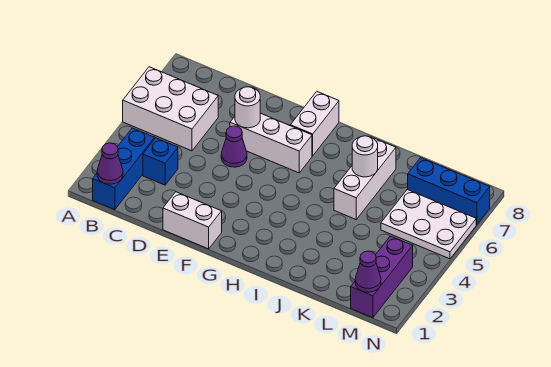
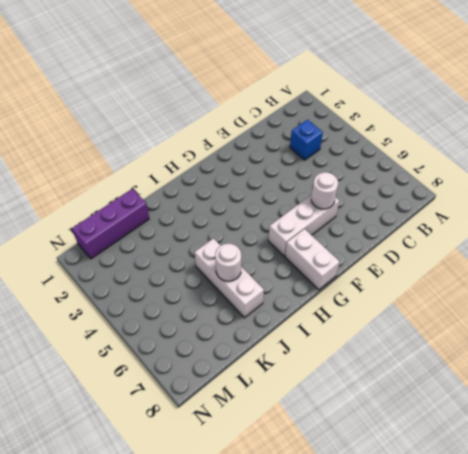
purple 1x3 brick [72,189,149,259] -> purple 1x3 brick turned to [351,236,413,318]
none -> white 2x3 brick [123,67,218,151]
none -> blue 1x3 brick [93,128,155,210]
none -> white 1x2 brick [163,192,222,249]

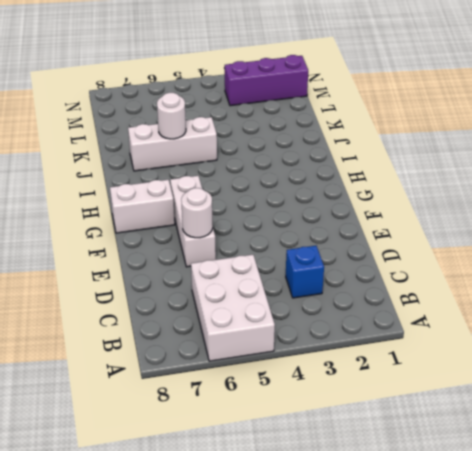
none -> blue 1x3 brick [93,128,155,210]
none -> white 1x2 brick [163,192,222,249]
none -> purple 1x1 cone [221,126,247,167]

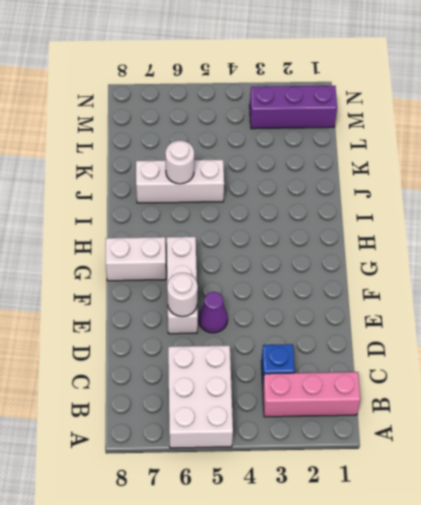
pink 1x3 brick [263,372,360,417] -> blue 1x3 brick [93,128,155,210]
none -> white 1x2 brick [163,192,222,249]
none -> white 2x3 plate [381,189,476,259]
none -> blue 1x3 brick [408,158,490,225]

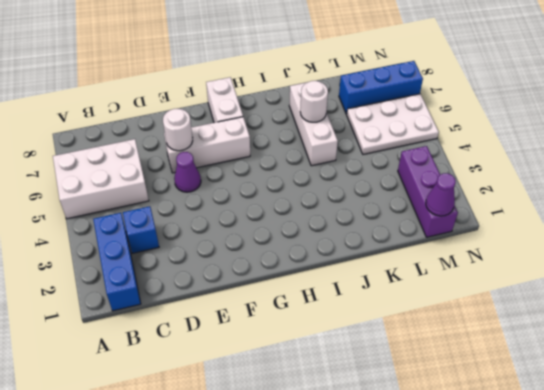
none -> white 1x2 brick [163,192,222,249]
none -> purple 1x1 cone [97,143,123,184]

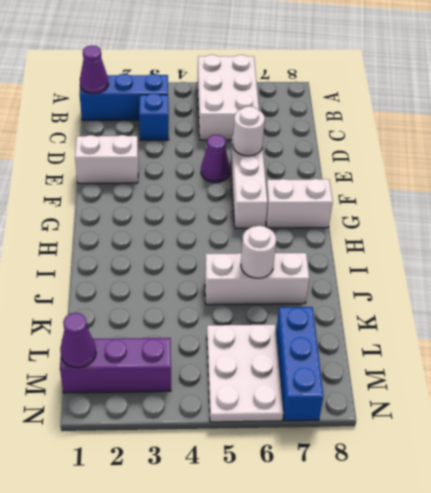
white 1x2 brick [75,135,138,183] -> white 1x2 brick turned to [163,192,222,249]

